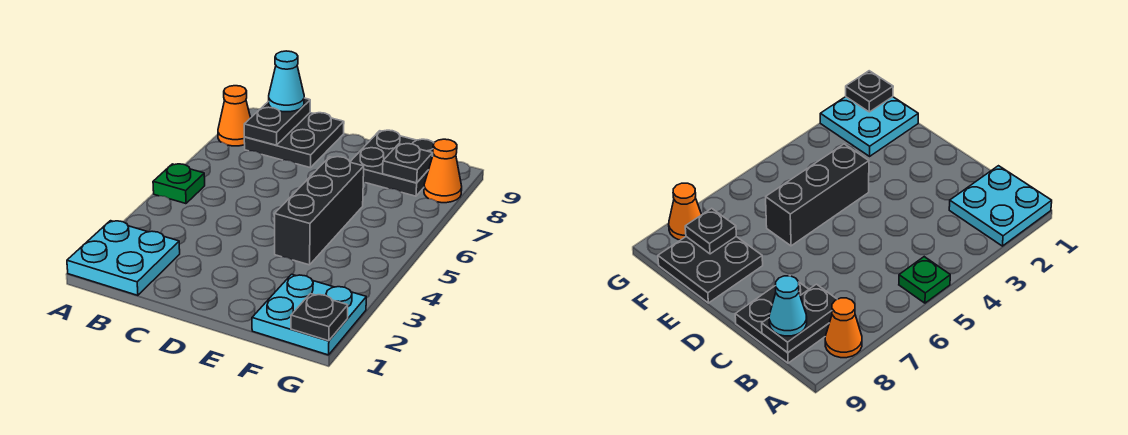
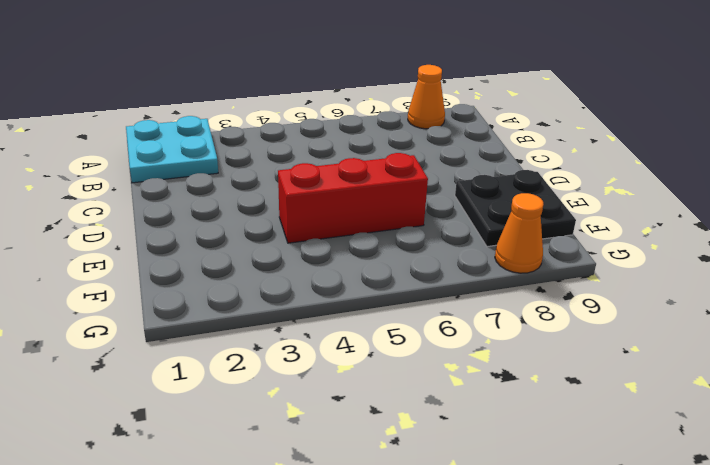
red 1x3 brick [278,153,428,243] -> black 1x3 brick [274,157,364,265]
none -> green 1x1 plate [153,164,205,204]
none -> black 2x2 plate [244,113,344,168]
none -> cyan 2x2 plate [252,274,366,355]

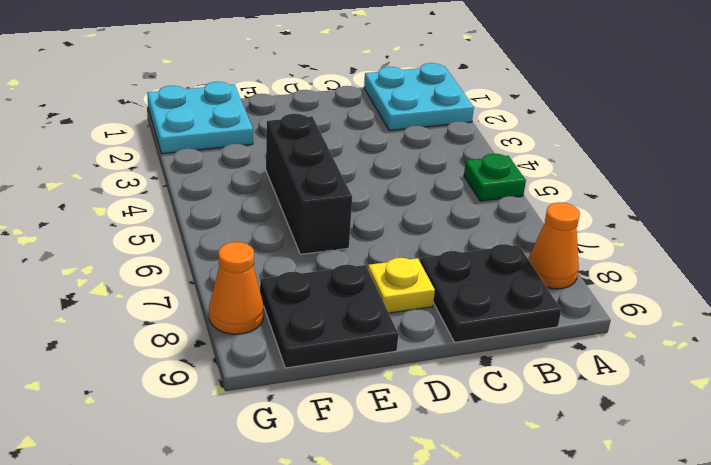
yellow 1x1 plate [368,258,435,313] -> none
none -> black 1x2 plate [244,98,310,145]
none -> black 1x1 plate [383,144,433,183]
none -> black 1x1 plate [291,294,348,341]

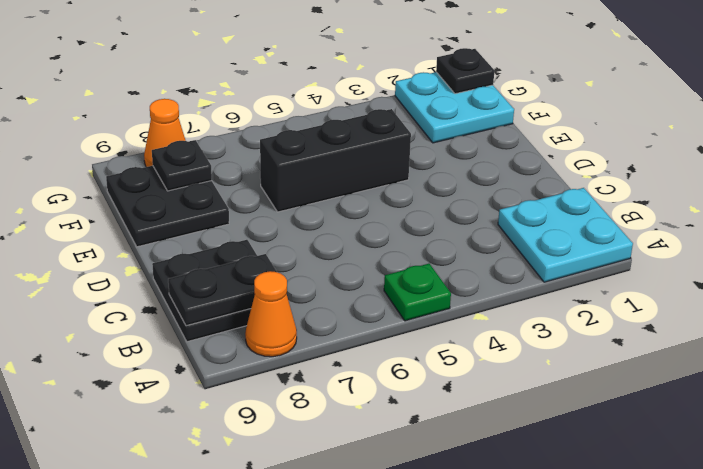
none -> cyan 1x1 cone [269,51,304,112]

